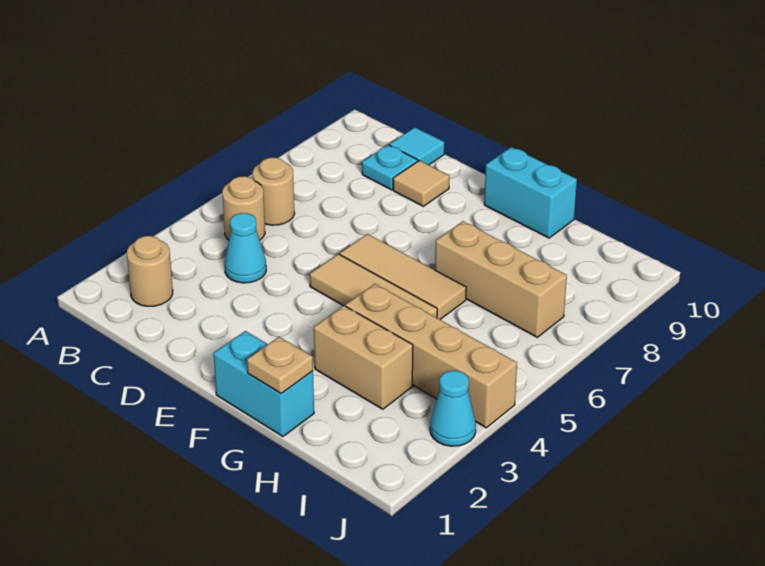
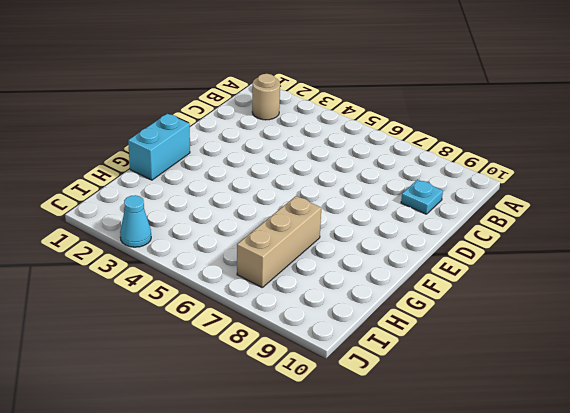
none -> tan 1x1 round brick [222,176,265,240]
none -> tan 1x1 round brick [253,158,295,225]
none -> cyan 1x1 cone [225,213,266,283]

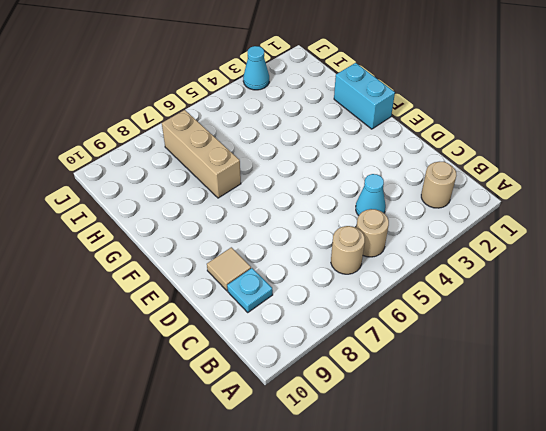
none -> cyan 1x1 tile [389,127,444,165]
none -> tan 1x3 tile [310,254,437,318]
none -> tan 1x3 tile [340,234,466,319]

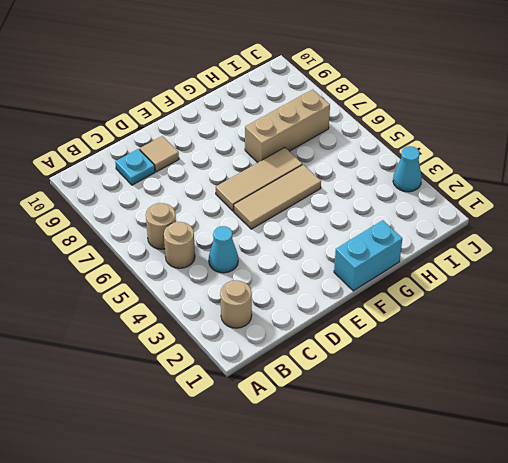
none -> cyan 1x1 tile [389,127,444,165]
none -> cyan 1x2 brick [484,147,577,238]
none -> tan 1x2 brick [314,306,413,409]

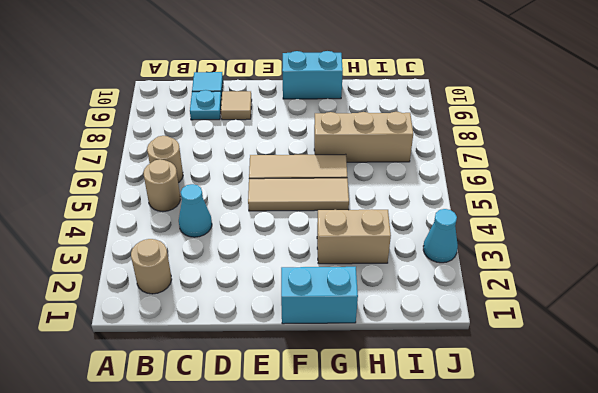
none -> tan 1x4 brick [345,284,517,428]
none -> tan 1x1 plate [247,337,313,393]

